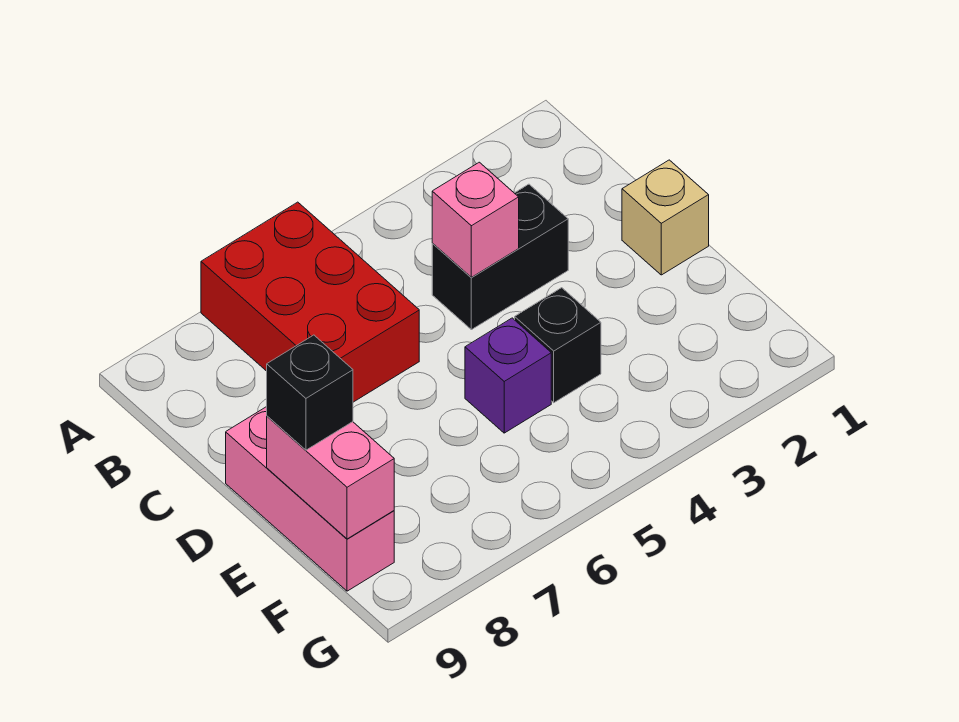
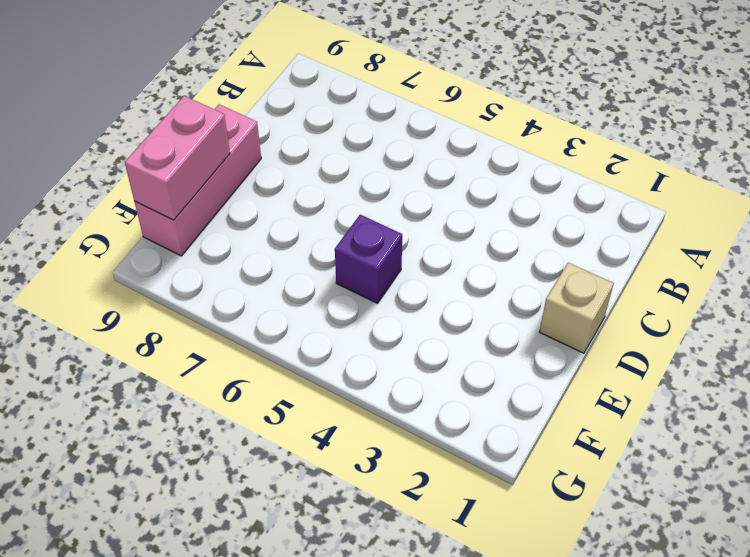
none -> red 2x3 brick [201,202,419,402]
none -> black 1x2 brick [432,184,568,330]

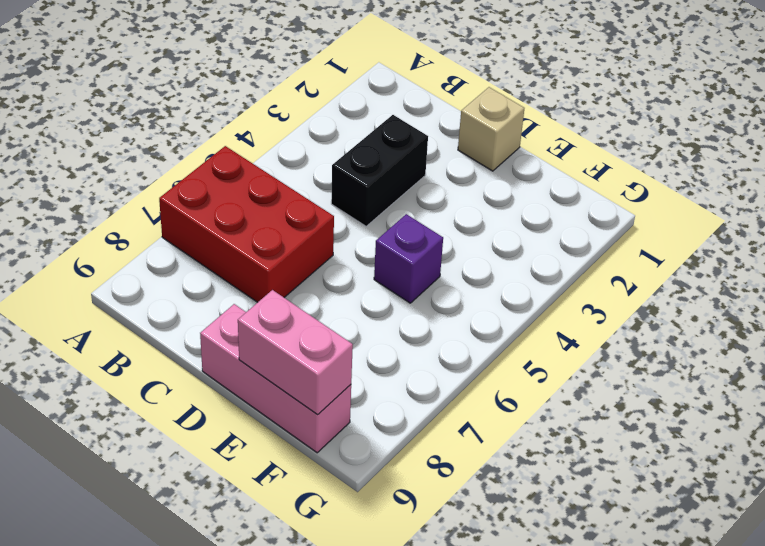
none -> black 1x1 brick [515,288,601,403]
none -> pink 1x1 brick [432,162,519,277]

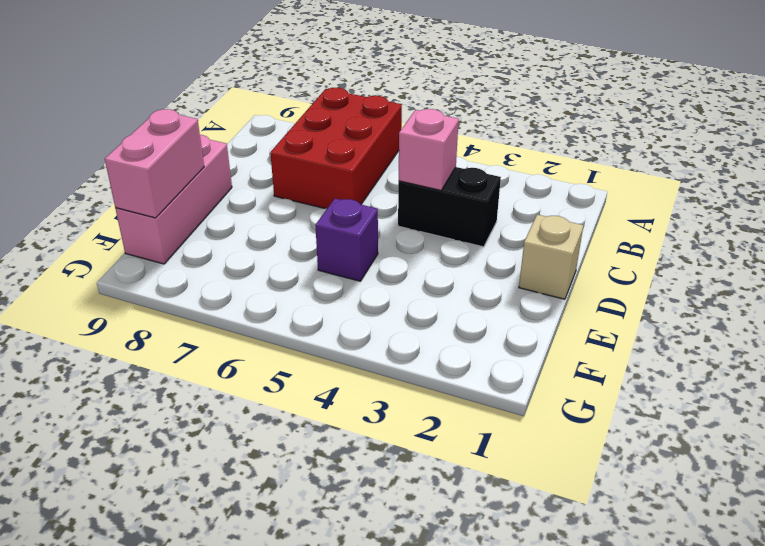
none -> black 1x1 brick [515,288,601,403]
none -> black 1x1 brick [267,335,353,450]

